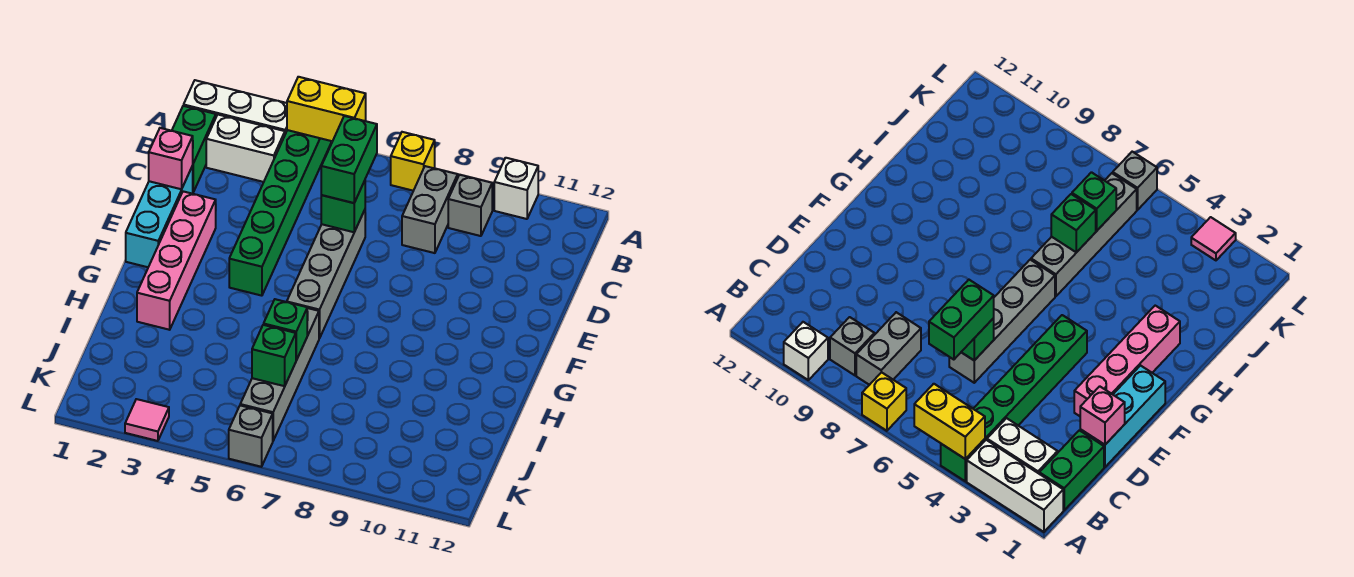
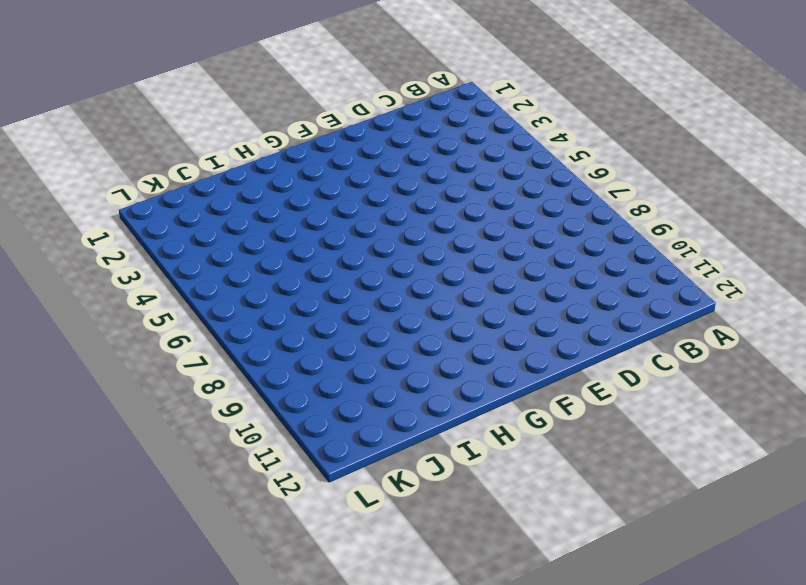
none -> white 1x3 brick [184,80,287,134]
none -> green 1x6 brick [229,130,331,296]
none -> yellow 1x1 brick [391,132,435,191]

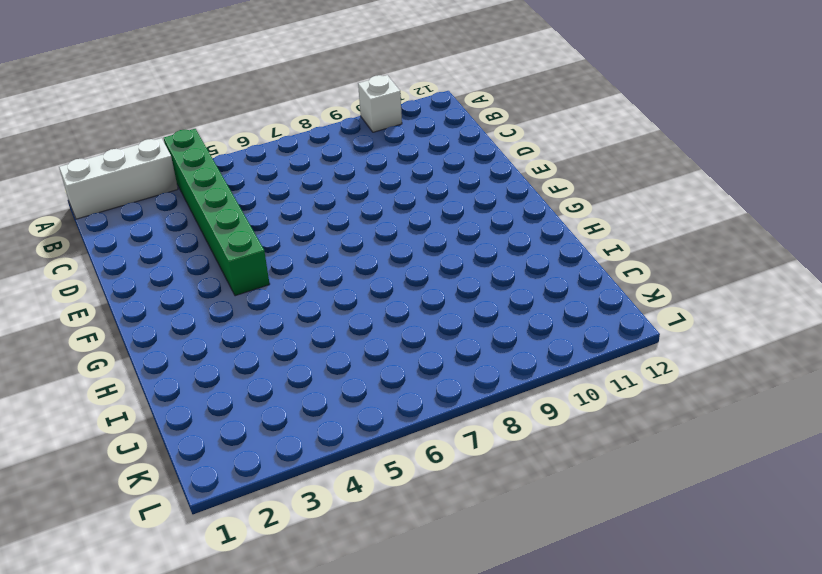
none -> yellow 1x1 brick [391,132,435,191]
none -> green 1x2 brick [172,106,216,192]
none -> white 1x2 brick [206,115,285,182]

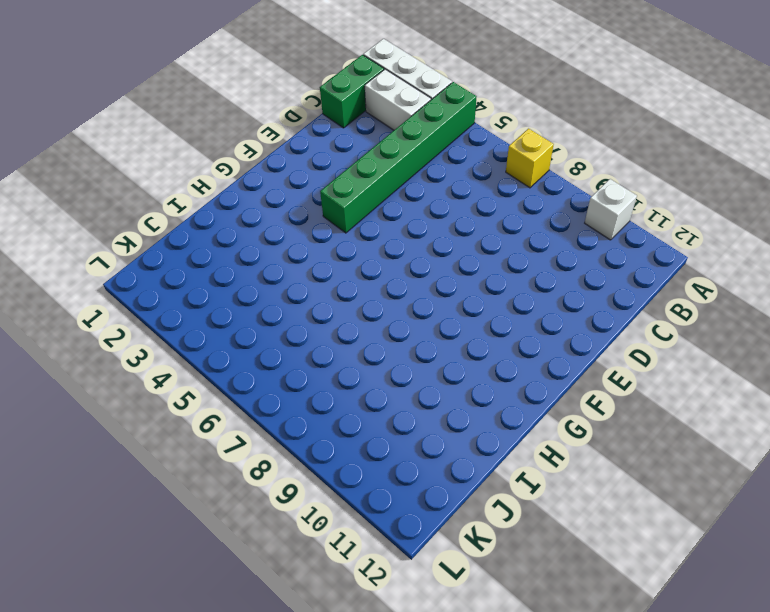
none -> grey 1x2 brick [402,166,458,253]
none -> grey 1x1 brick [448,175,492,236]
none -> cyan 1x3 brick [126,166,193,267]

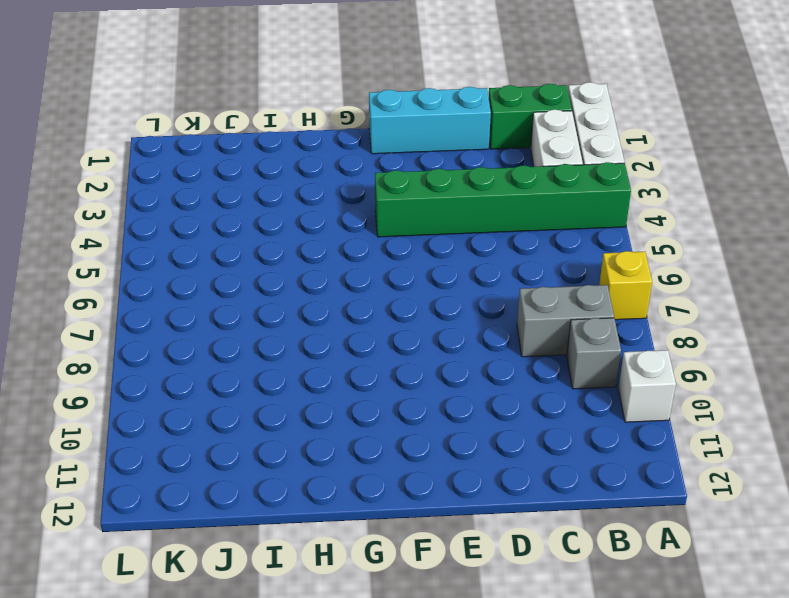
none -> grey 1x4 brick [287,210,365,338]
none -> pink 1x4 brick [137,191,216,330]
none -> grey 1x4 brick [240,308,319,440]

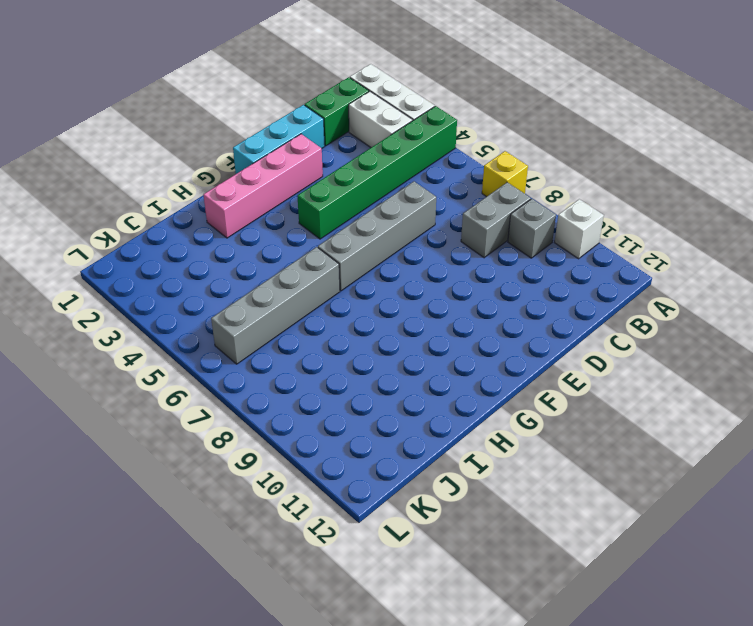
none -> pink 1x1 tile [125,399,169,441]
none -> grey 1x1 brick [229,405,273,467]
none -> yellow 1x2 brick [287,77,366,141]

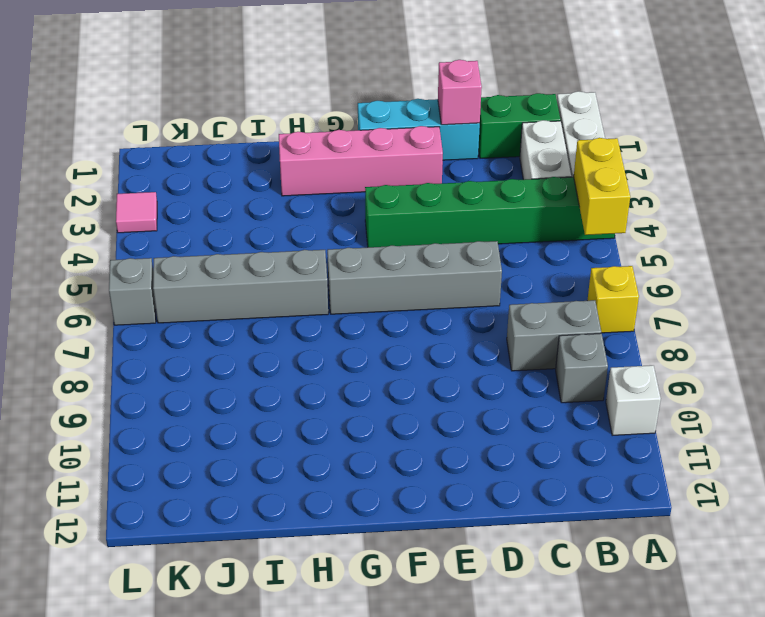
none -> green 1x1 brick [321,181,365,232]
none -> green 1x1 brick [264,299,307,360]
none -> green 1x1 brick [252,325,296,386]

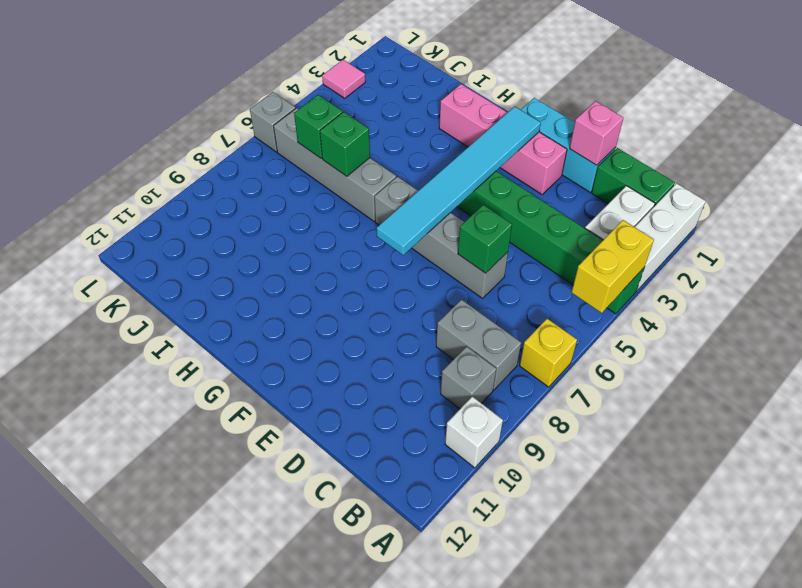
cyan 1x6 tile [377,106,541,255] -> none
none -> green 1x2 brick [321,116,377,203]

